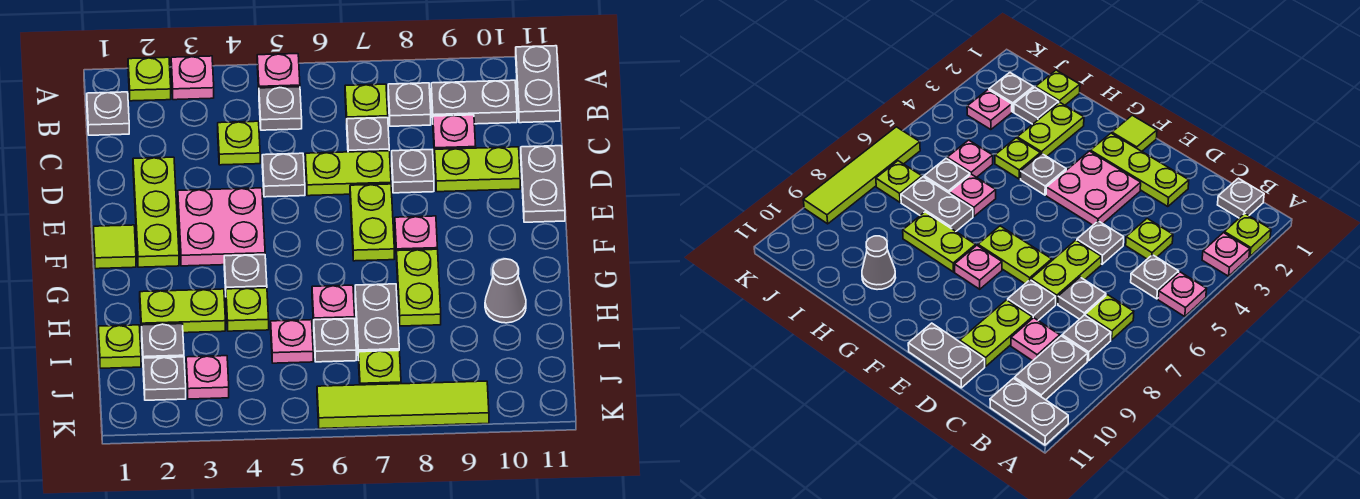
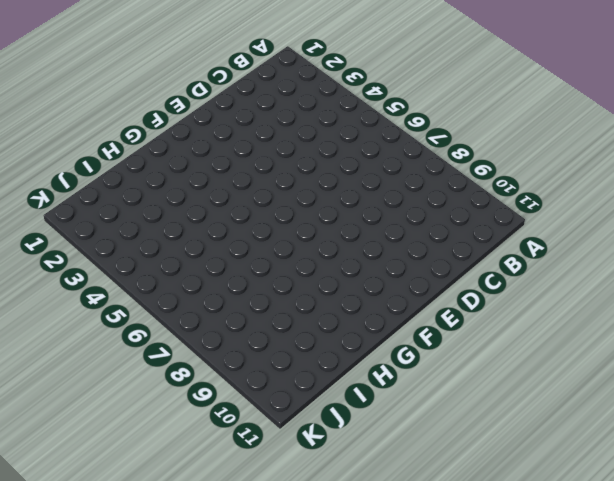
none -> lime 1x1 plate [128,57,171,101]
none -> pink 1x1 plate [171,56,214,100]
none -> pink 1x1 plate [257,54,300,88]
none -> grey 1x2 plate [516,46,560,123]

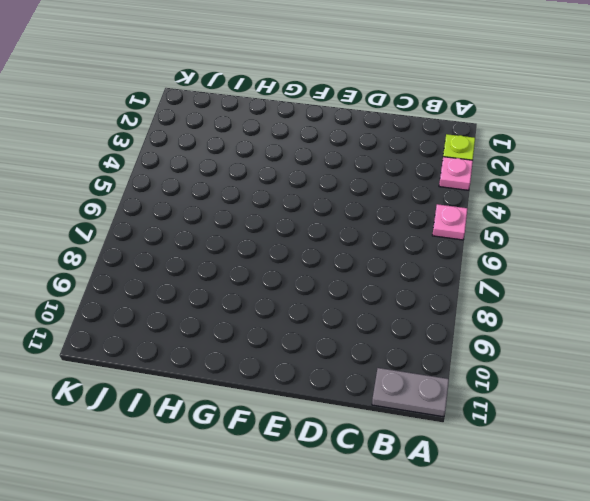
none -> grey 1x1 plate [87,92,129,135]
none -> grey 1x1 plate [259,87,302,130]
none -> lime 1x1 plate [345,84,388,123]
none -> grey 1x1 plate [388,83,431,126]

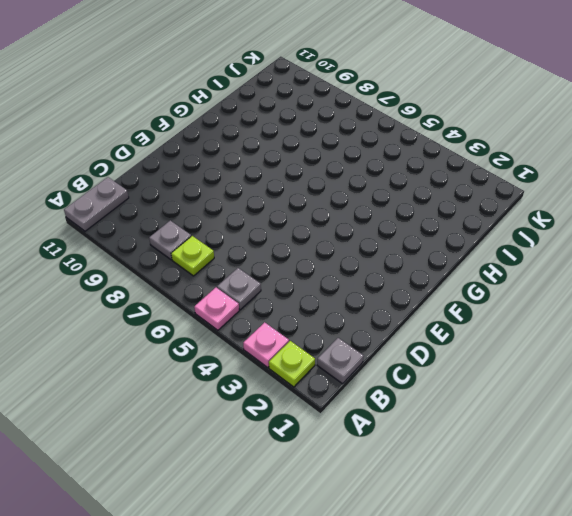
none -> grey 1x2 plate [431,80,517,124]
none -> lime 1x1 plate [218,121,260,165]
none -> grey 1x1 plate [347,118,389,152]
none -> pink 1x1 plate [433,115,476,157]

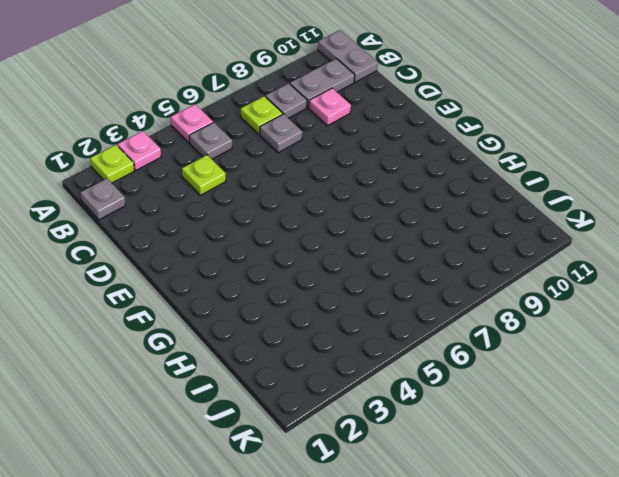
none -> lime 1x3 plate [133,157,179,267]
none -> grey 1x1 plate [262,153,305,197]
none -> lime 1x2 plate [305,151,391,196]
none -> grey 1x1 plate [392,150,434,193]

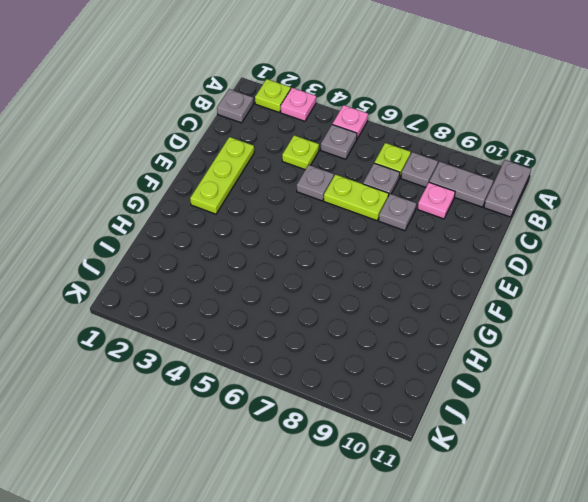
none -> lime 1x2 plate [435,147,520,192]
none -> grey 1x2 plate [521,146,565,222]
none -> pink 2x2 plate [178,188,265,266]
none -> lime 1x2 plate [350,184,394,261]

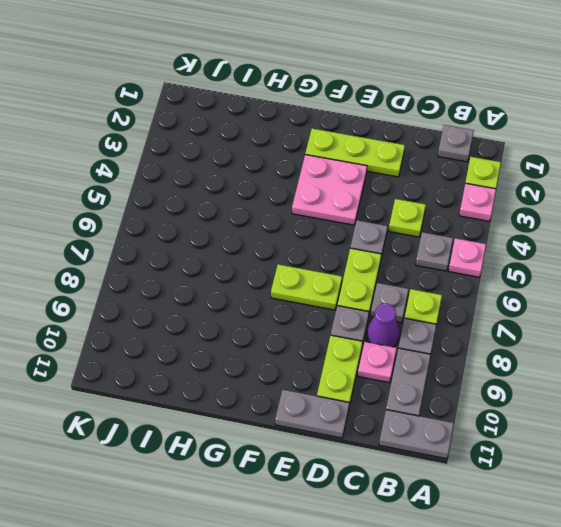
purple 1x1 cone [367,304,400,347] -> none
none -> lime 1x1 tile [93,225,136,269]
none -> pink 1x1 plate [395,216,437,259]
none -> grey 1x1 plate [224,255,267,290]
none -> lime 1x2 plate [397,249,441,326]

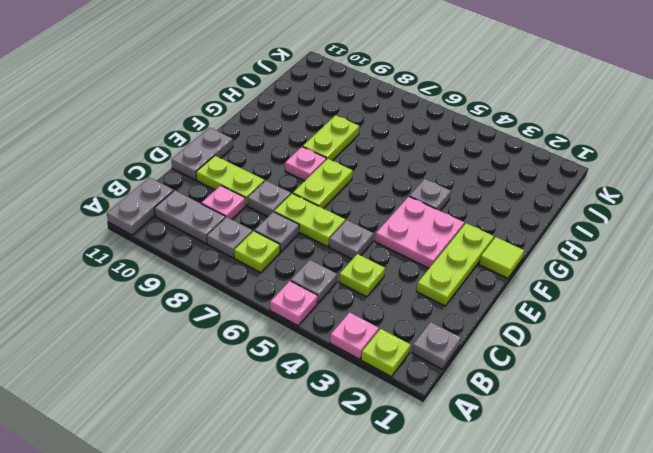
none -> lime 1x2 plate [140,289,225,334]
none -> lime 1x1 plate [226,288,269,331]
none -> pink 1x1 plate [312,285,355,325]
none -> grey 1x2 plate [355,284,399,360]

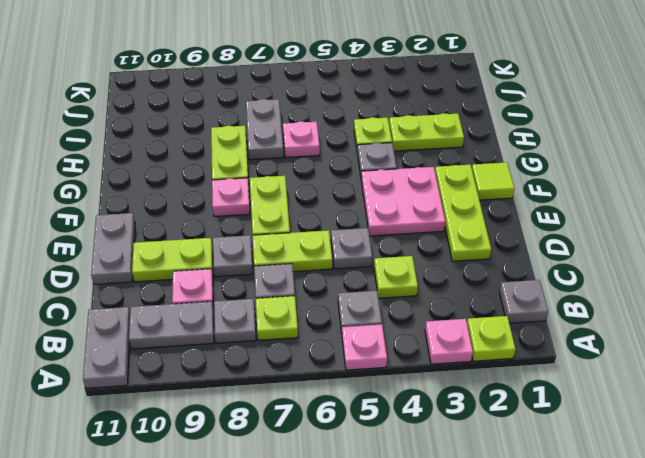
none -> grey 1x1 cone [485,259,526,323]
none -> lime 1x1 plate [98,325,141,368]
none -> grey 1x1 plate [142,324,184,358]
none -> pink 1x1 plate [271,320,313,363]

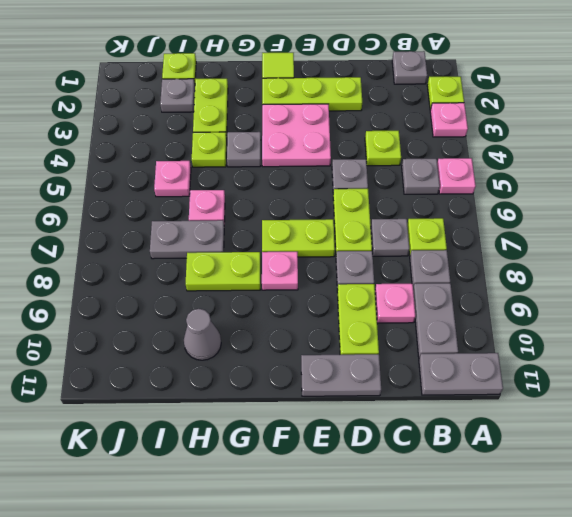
none -> grey 1x1 plate [314,318,356,362]
none -> grey 1x1 plate [143,357,186,400]
none -> pink 1x1 plate [186,356,229,399]
none -> lime 1x1 plate [359,350,401,385]

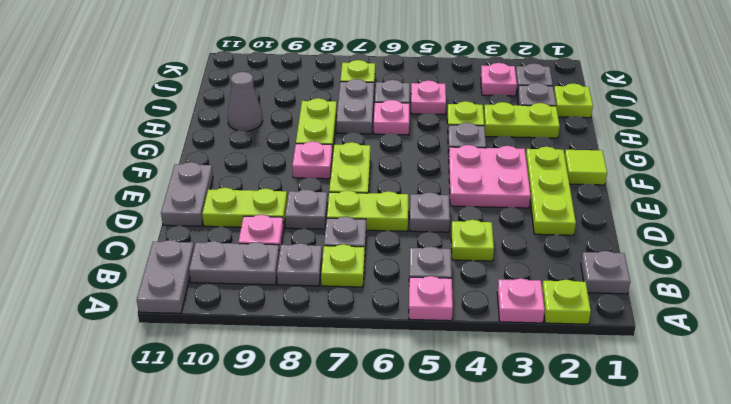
none -> lime 1x4 tile [317,381,489,429]

